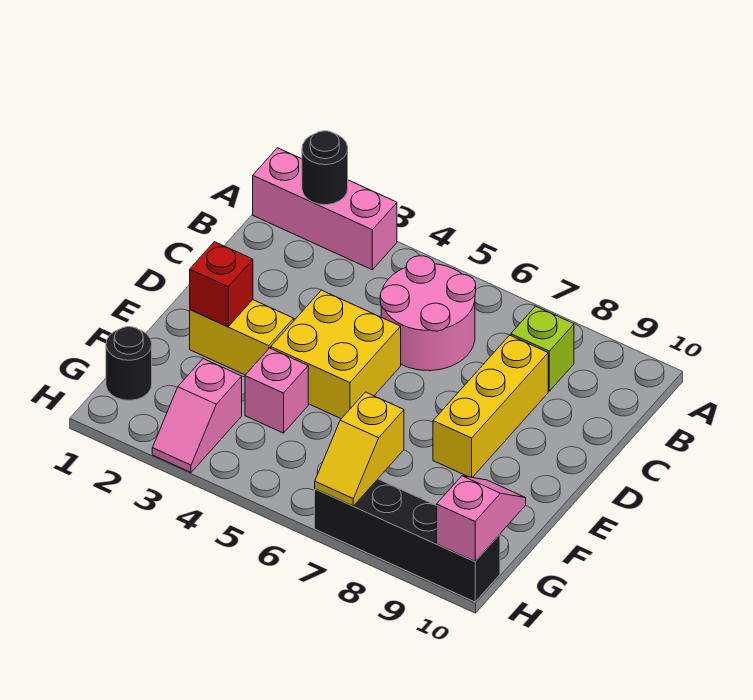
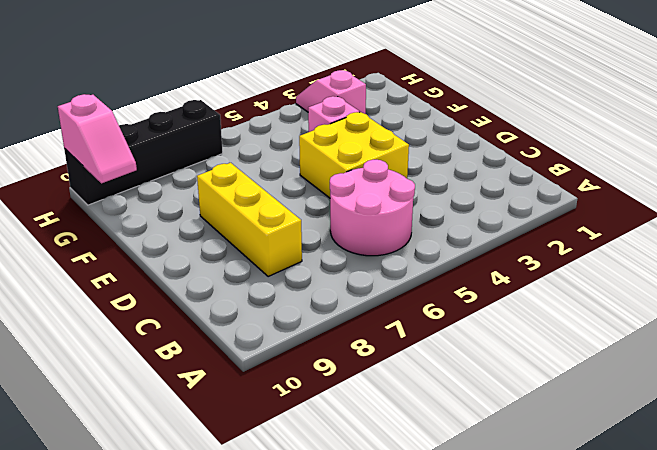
none -> pink 1x3 brick [253,148,397,270]
none -> lime 1x1 brick [511,306,574,391]
none -> yellow 1x2 brick [190,300,294,375]

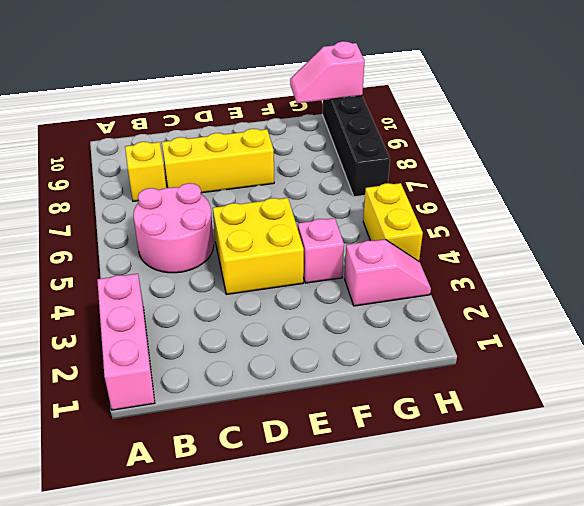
yellow 1x1 brick [125,142,166,201] -> lime 1x1 brick [511,306,574,391]
yellow 1x2 brick [363,183,423,261] -> yellow 1x2 brick moved to [190,300,294,375]
none -> black 1x1 round brick [106,327,152,400]
none -> black 1x1 round brick [302,131,348,205]
none -> red 1x1 brick [190,242,253,327]

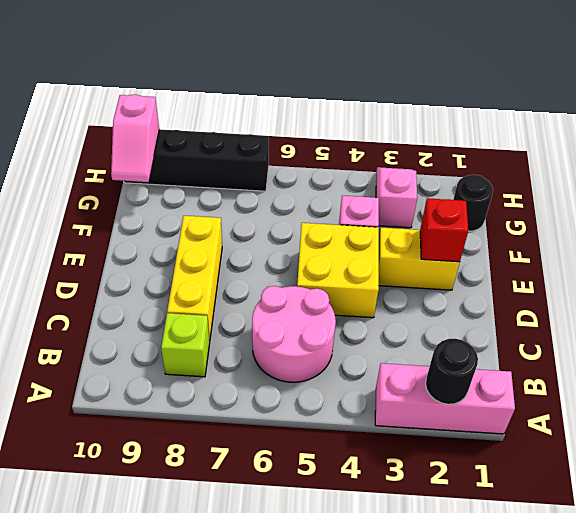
none -> yellow 1x2 slope [315,392,404,506]

